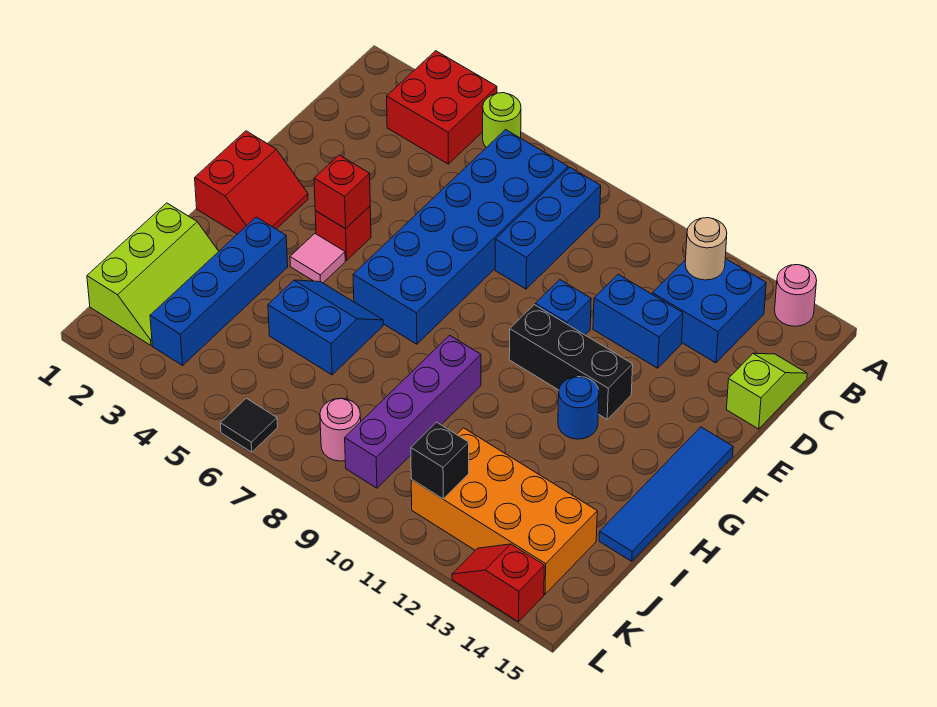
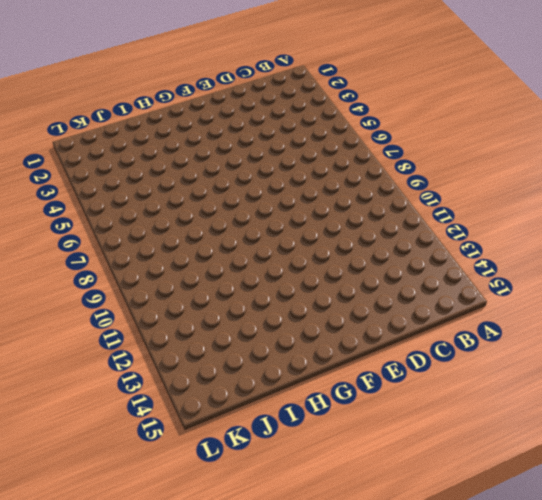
none -> red 2x2 brick [387,51,497,164]
none -> lime 1x1 round brick [483,93,521,148]
none -> pink 1x1 round brick [775,265,817,326]

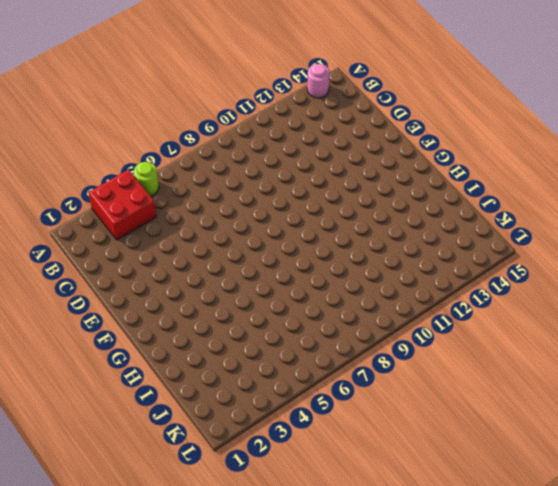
none -> blue 2x6 brick [353,130,568,344]
none -> blue 1x3 brick [495,168,601,289]
none -> blue 2x2 brick [652,259,766,363]

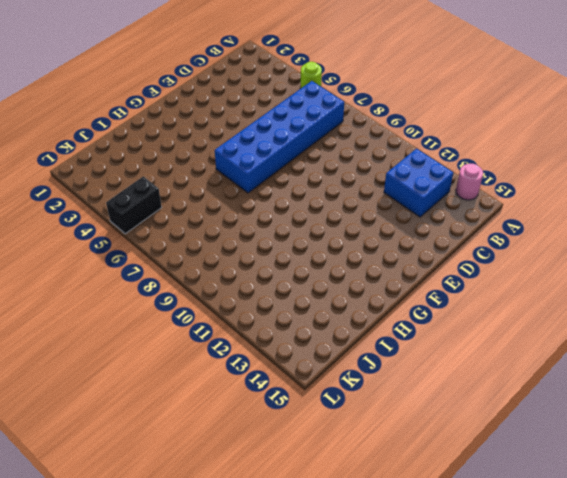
black 1x2 brick [106,176,162,234] -> none
none -> red 2x2 brick [387,51,497,164]
none -> blue 1x3 brick [495,168,601,289]
none -> lime 1x2 slope [726,353,807,429]

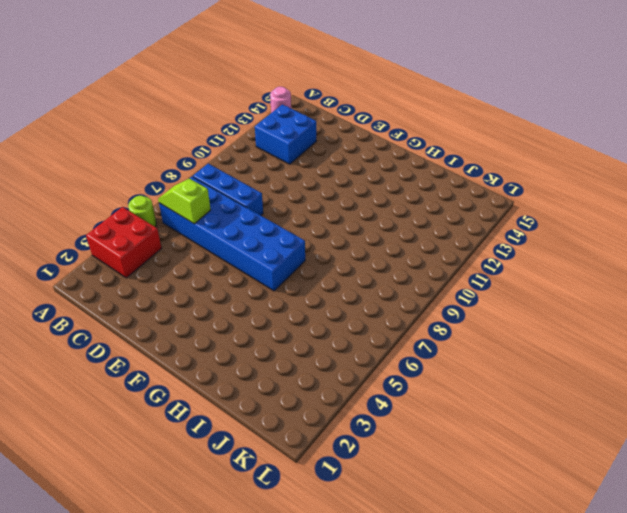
lime 1x2 slope [158,178,211,224] -> lime 1x2 slope moved to [726,353,807,429]
none -> blue 1x2 brick [593,274,683,368]
none -> blue 1x1 brick [535,280,591,335]
none -> red 2x2 slope [195,131,308,234]

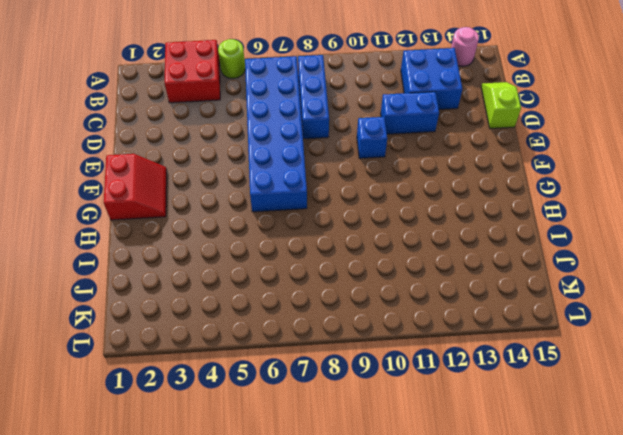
none -> red 1x1 brick [315,206,371,260]
none -> black 1x3 brick [509,305,633,419]
none -> blue 1x4 tile [599,427,733,561]

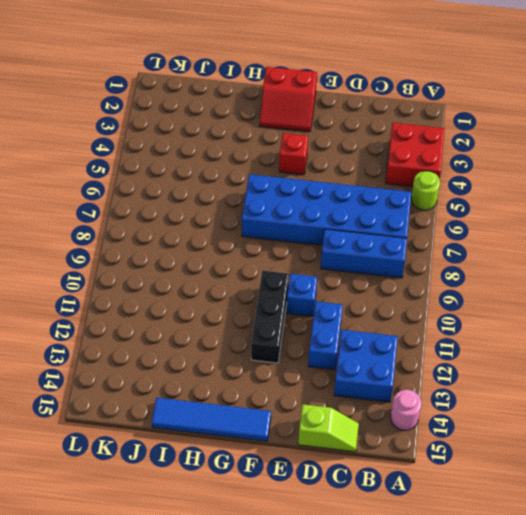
none -> pink 1x1 tile [290,234,345,283]
none -> blue 1x1 round brick [558,377,599,439]
none -> blue 1x4 brick [150,217,288,365]

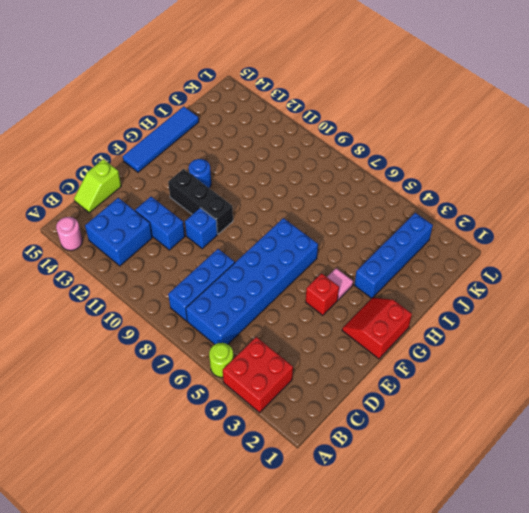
none -> blue 2x2 slope [268,280,383,375]
none -> purple 1x4 brick [345,335,481,488]
none -> lime 2x3 slope [87,203,219,345]

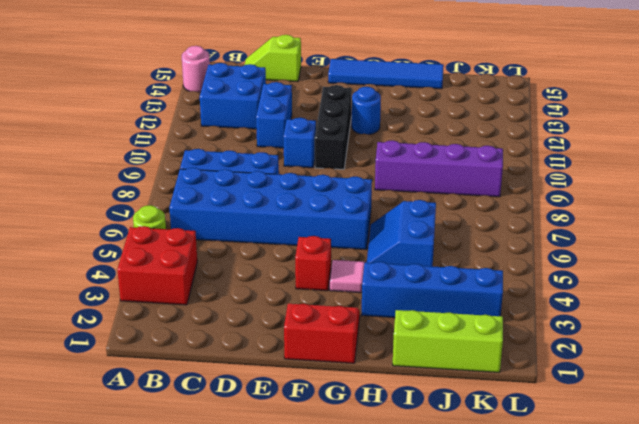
none -> orange 2x4 brick [411,428,597,594]
none -> pink 1x1 round brick [320,398,361,461]
none -> black 1x1 tile [220,398,278,452]

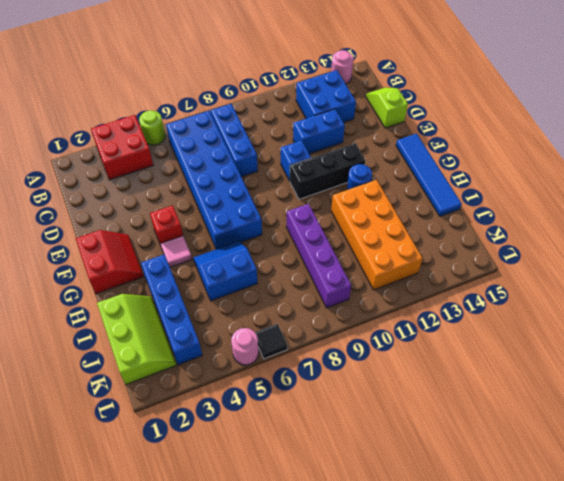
orange 2x4 brick [331,180,423,290] -> orange 2x4 brick turned to [411,428,597,594]
pink 1x1 round brick [231,328,259,365] -> pink 1x1 round brick moved to [320,398,361,461]
none -> red 1x2 slope [452,544,544,622]
none -> tan 1x1 round brick [685,218,727,280]
none -> red 1x1 brick [314,155,370,229]

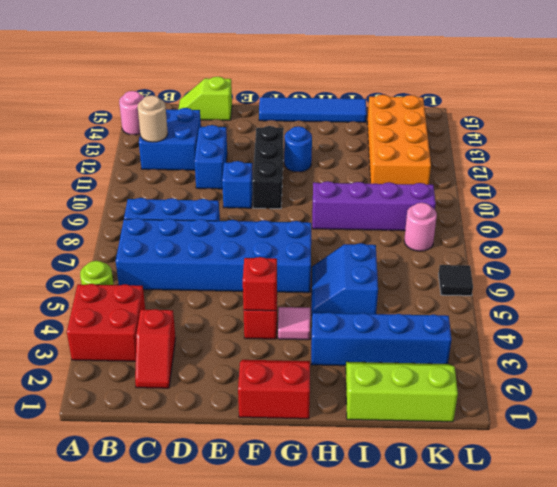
red 1x2 slope [135,309,176,388] -> red 1x2 slope moved to [452,544,544,622]
none -> black 1x1 brick [411,422,469,499]

